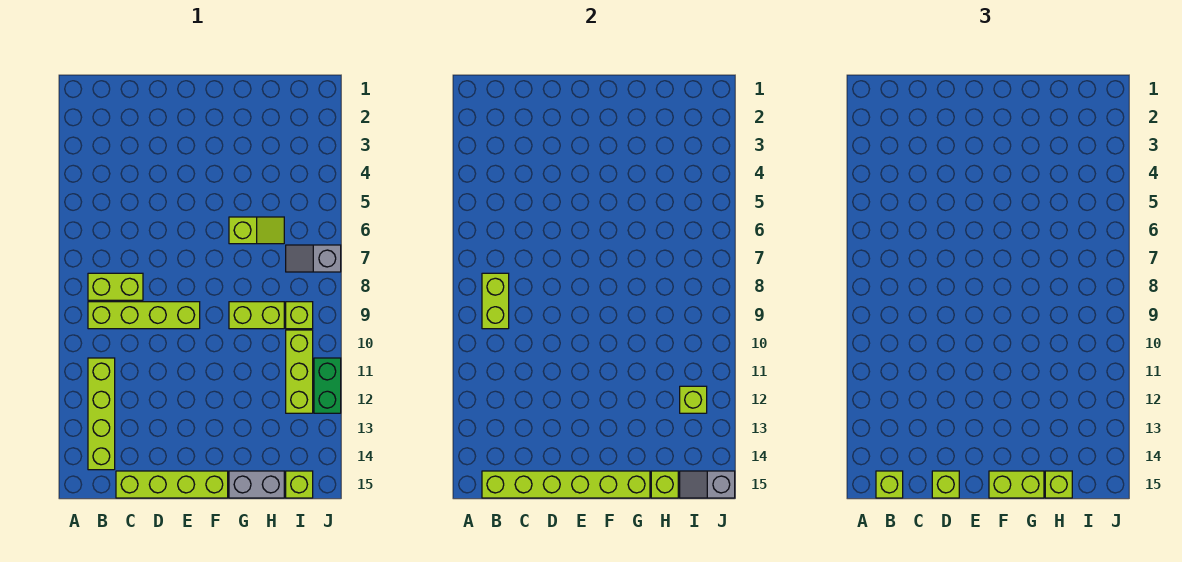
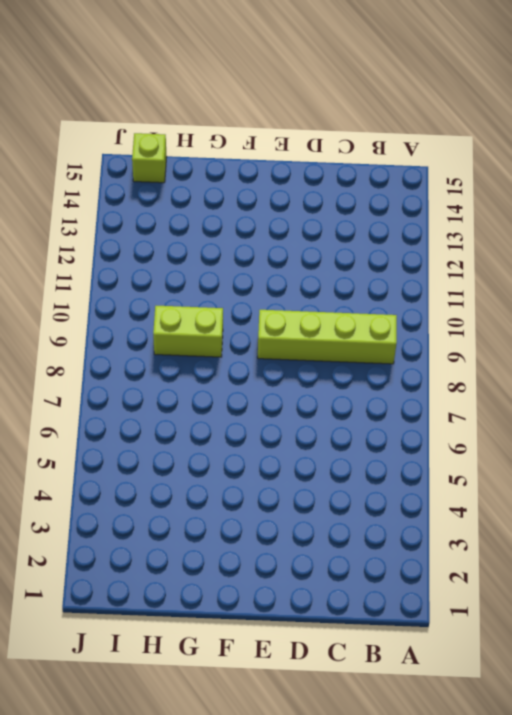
none -> lime 1x2 brick [88,273,143,300]
none -> lime 1x4 brick [88,358,115,470]
none -> lime 1x4 brick [116,471,228,498]

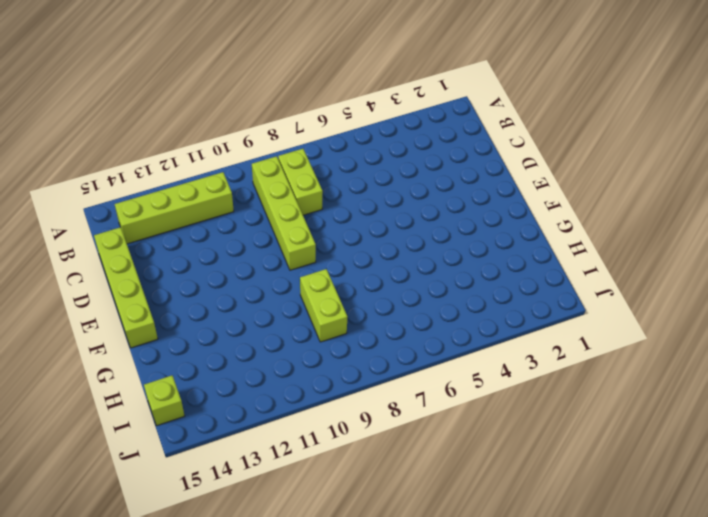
none -> lime 1x2 slope [229,217,284,244]
none -> grey 1x2 brick [229,471,284,498]
none -> grey 1x2 slope [286,245,341,272]

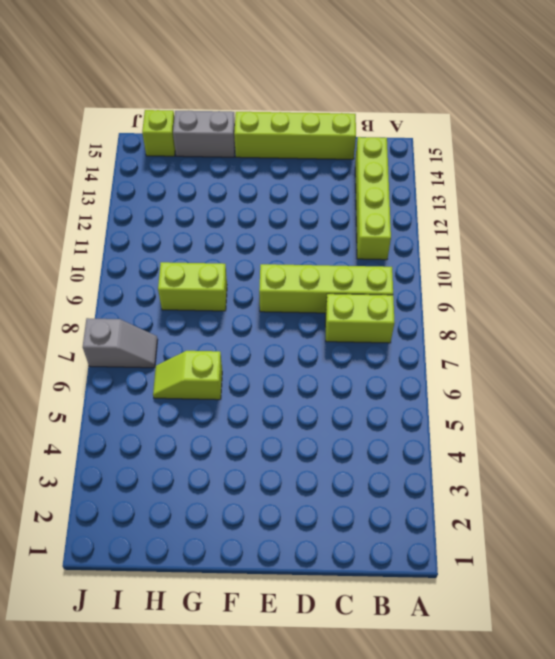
none -> lime 1x1 brick [286,302,313,329]
none -> lime 1x3 brick [286,330,313,413]
none -> green 1x2 brick [314,358,341,413]

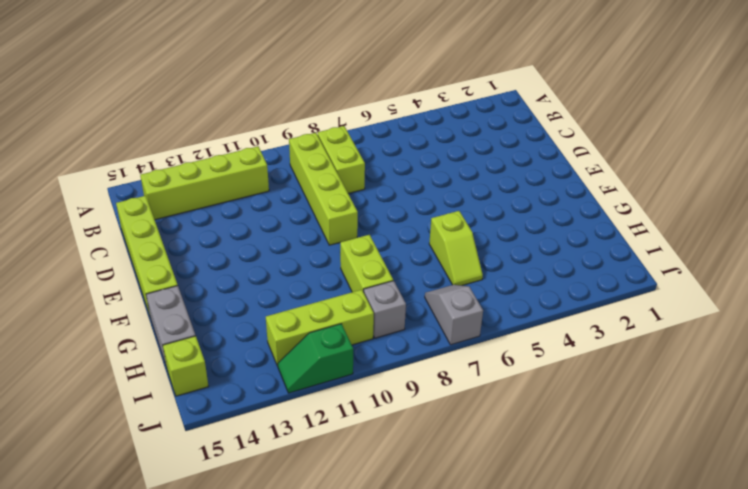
grey 1x1 brick [364,281,406,338] -> lime 1x1 brick [286,302,313,329]
green 1x2 slope [278,324,353,393] -> green 1x2 brick [314,358,341,413]
none -> lime 1x2 brick [482,273,509,329]
none -> lime 1x6 brick [482,471,650,498]
none -> lime 1x1 brick [651,471,678,498]

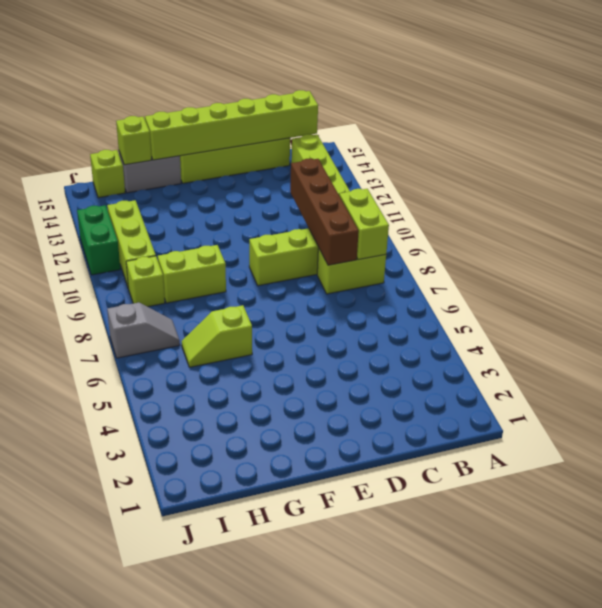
brown 1x4 brick [290,159,359,265] -> none
none -> lime 1x1 brick [680,386,707,413]
none -> grey 1x2 slope [680,471,735,498]
none -> lime 1x1 brick [876,471,903,498]

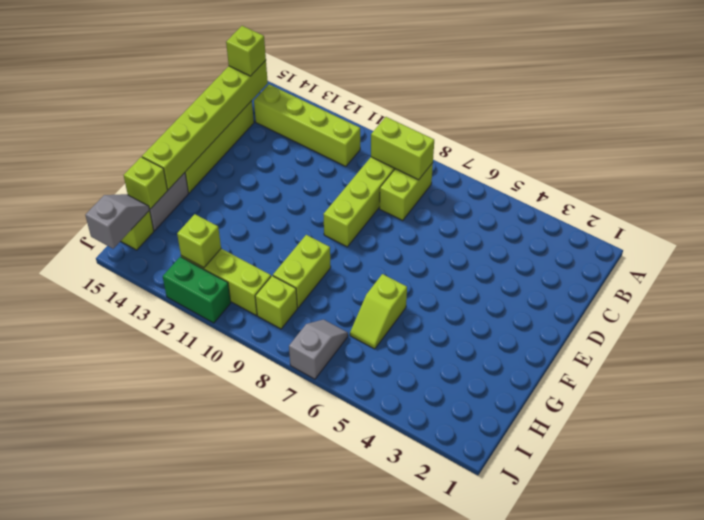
none -> lime 1x1 brick [932,471,959,498]
none -> lime 1x2 brick [989,471,1044,498]
none -> lime 1x1 brick [1045,471,1072,498]

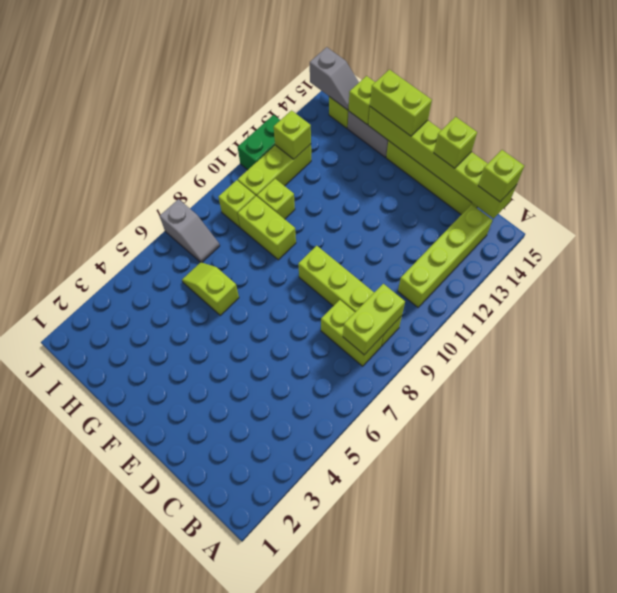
lime 1x1 brick [257,179,295,219] -> lime 1x1 brick moved to [1045,471,1072,498]

